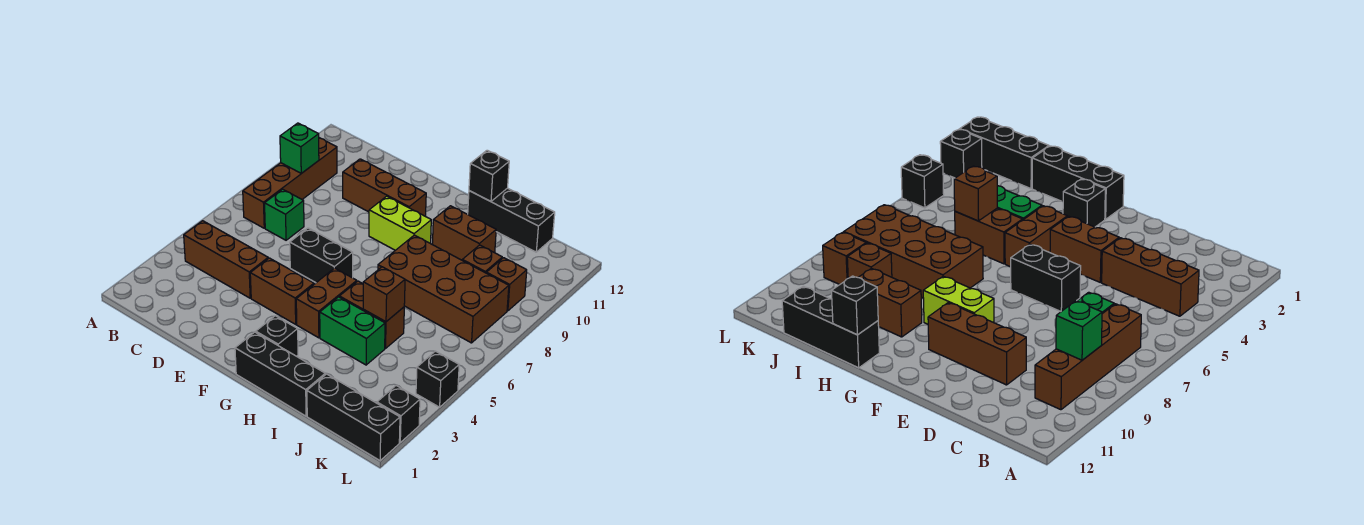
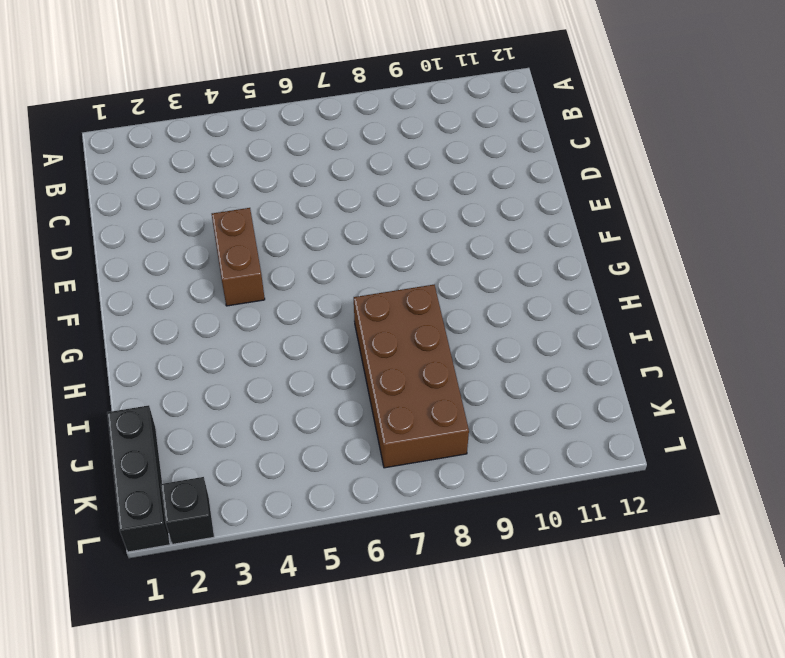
none -> brown 1x3 brick [184,221,268,298]
none -> brown 1x4 brick [243,138,337,228]
none -> green 1x1 brick [265,189,304,240]

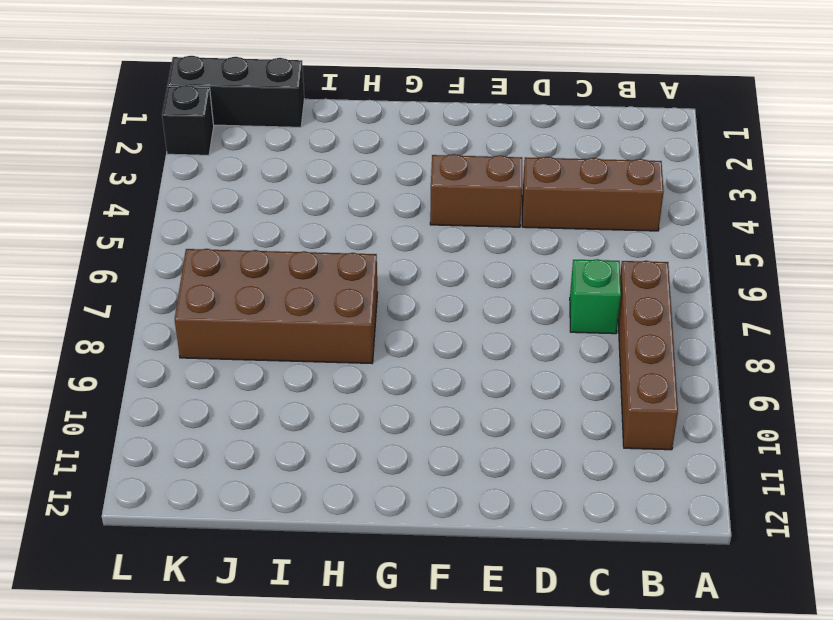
none -> brown 1x3 brick [343,159,426,216]
none -> black 1x2 brick [290,228,353,283]
none -> lime 1x2 brick [369,196,431,250]

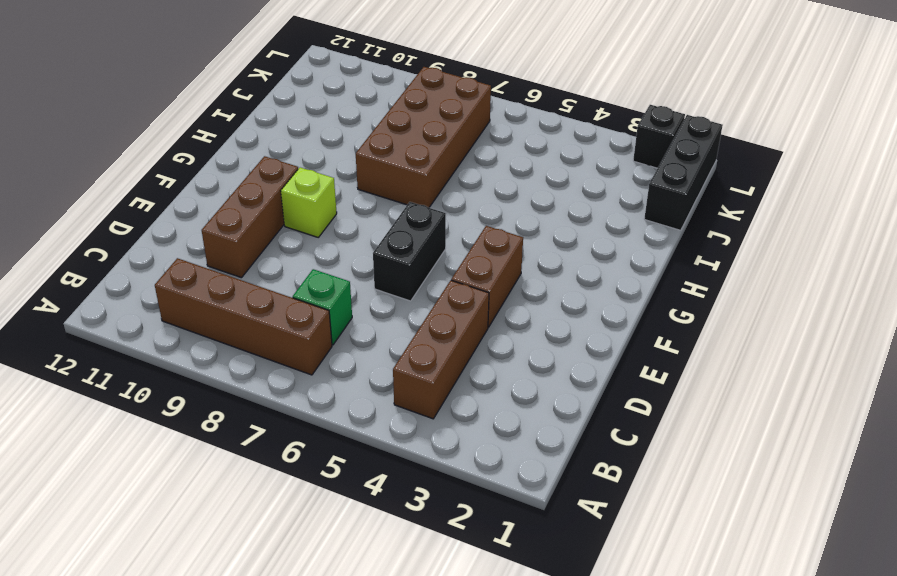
lime 1x1 brick [281,167,337,237] -> lime 1x2 brick [369,196,431,250]
none -> black 1x3 brick [235,332,325,416]
none -> black 1x1 brick [256,316,298,356]
none -> brown 1x2 brick [296,268,357,338]

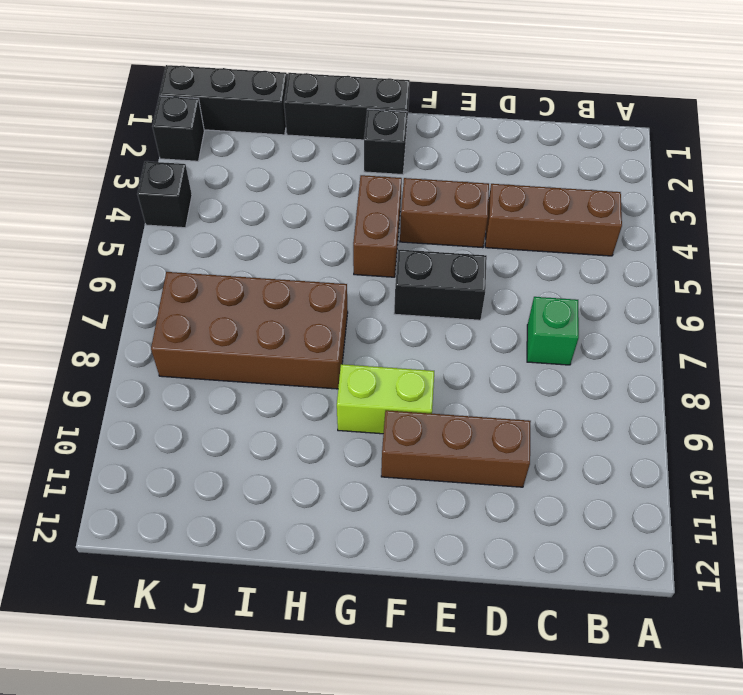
none -> brown 1x4 brick [243,138,337,228]
none -> green 1x2 brick [320,297,385,365]
none -> brown 1x2 brick [339,281,404,348]

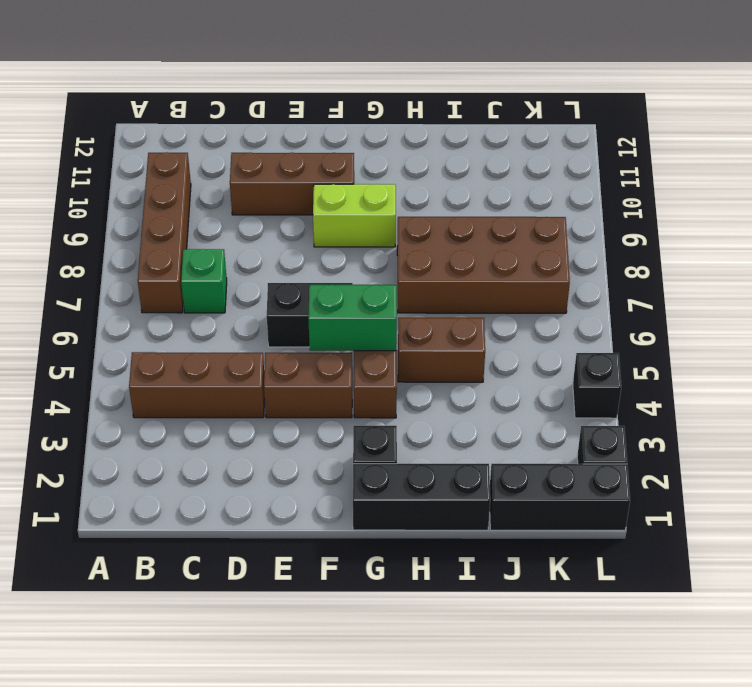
green 1x2 brick [308,285,397,351] -> green 1x2 brick moved to [320,297,385,365]
none -> brown 1x2 brick [432,206,496,260]
none -> black 1x3 brick [468,188,555,252]
none -> brown 1x1 brick [462,245,502,273]

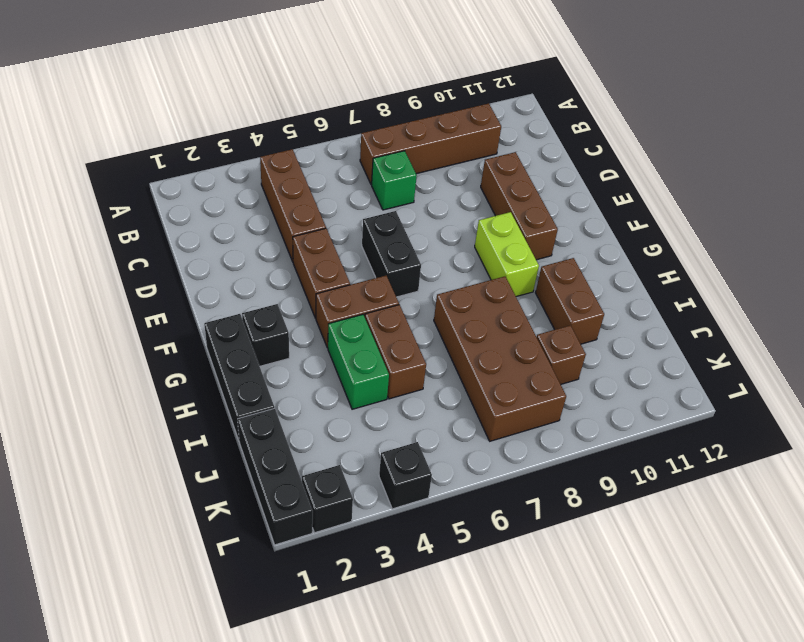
none -> black 1x3 brick [468,188,555,252]
none -> brown 1x1 brick [486,258,527,311]
none -> green 1x1 brick [280,123,319,173]

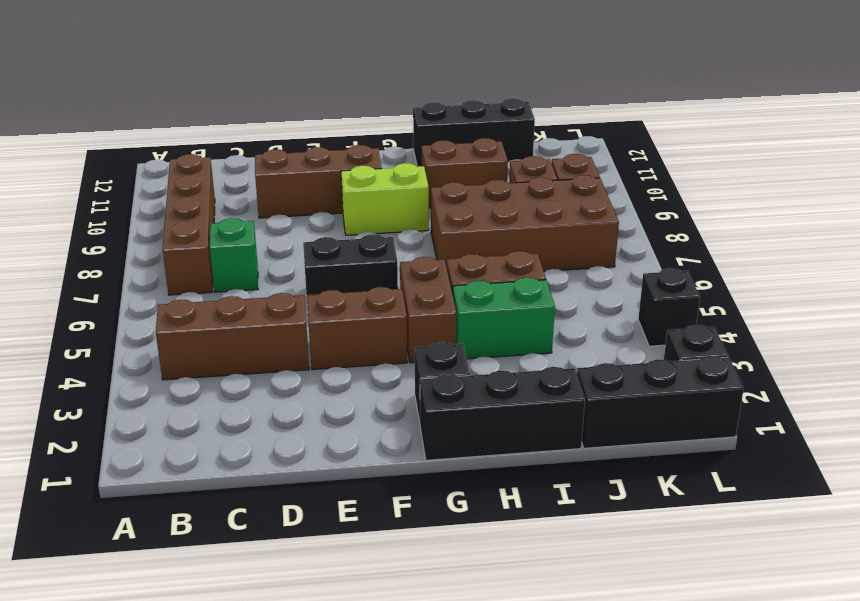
none -> green 1x1 brick [280,123,319,173]
none -> black 1x1 brick [469,150,509,201]
none -> brown 1x1 brick [363,267,405,322]

